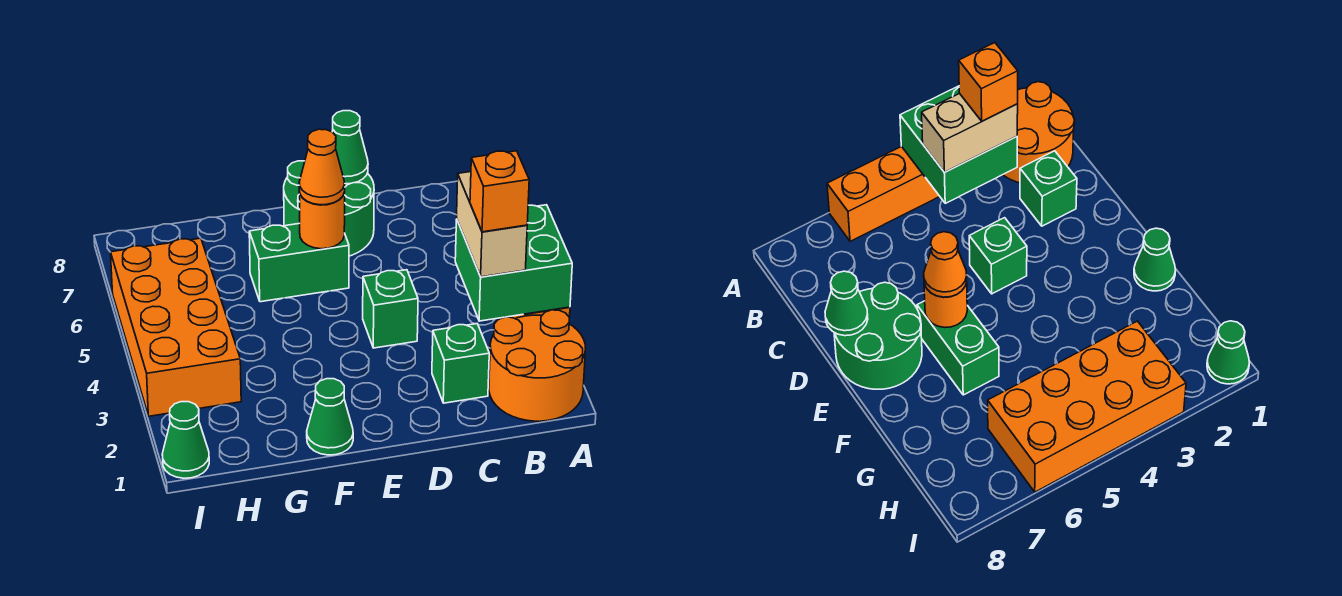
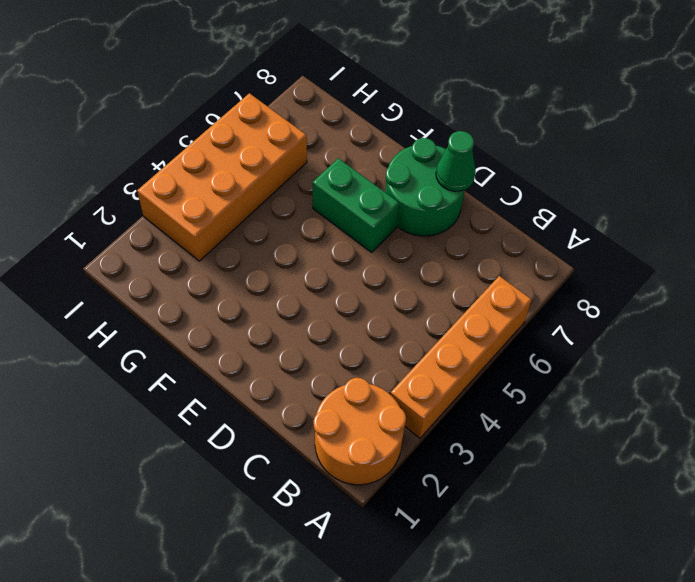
none -> green 1x1 brick [432,324,489,403]
none -> green 1x1 brick [363,270,418,348]
none -> green 1x1 cone [307,379,353,455]

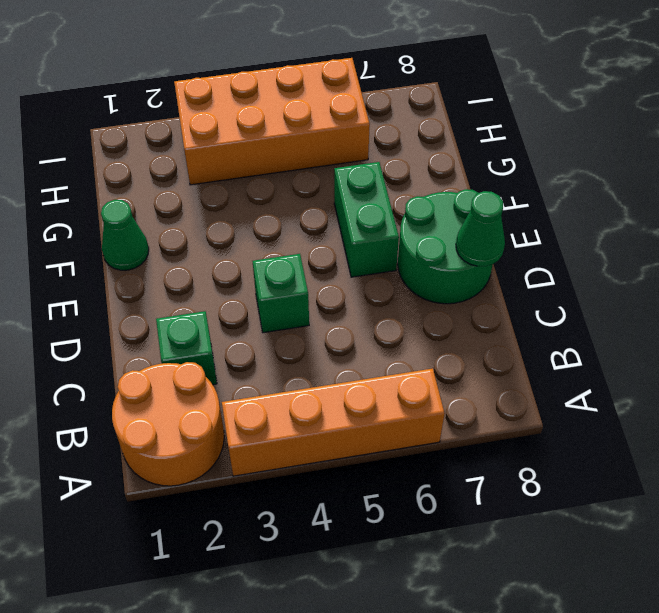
none -> green 1x1 cone [162,402,209,478]
none -> green 2x2 brick [455,205,572,321]
none -> orange 1x1 round brick [299,191,345,249]

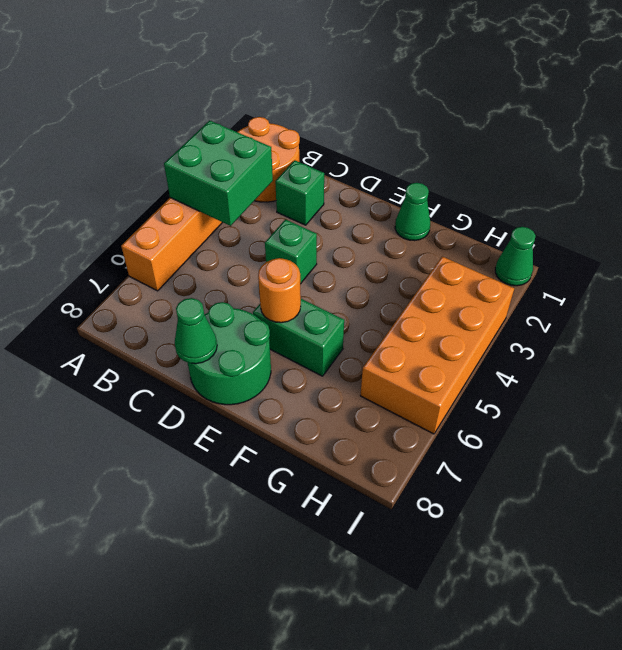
none -> tan 1x2 brick [457,172,527,277]
none -> orange 1x1 cone [299,129,345,205]
none -> orange 1x1 brick [470,151,529,232]

